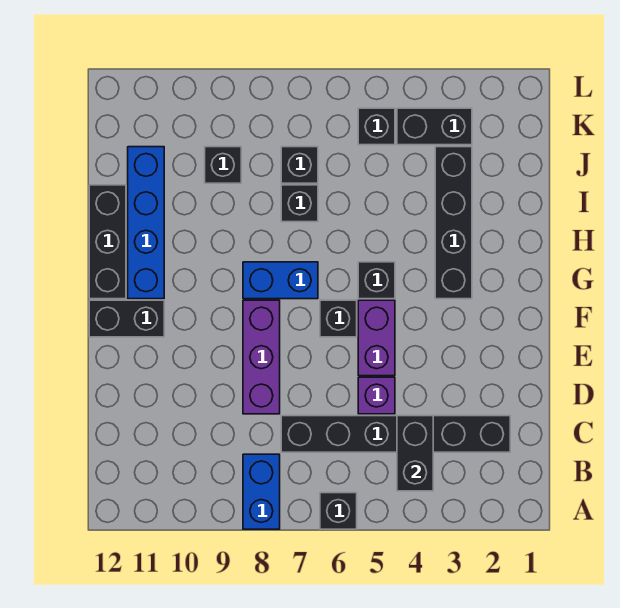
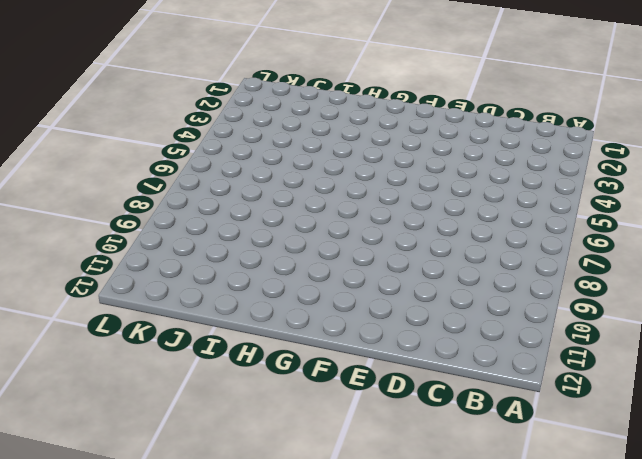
none -> black 1x1 brick [320,493,357,529]
none -> blue 1x2 brick [243,454,280,529]
none -> black 1x6 brick [281,416,510,452]

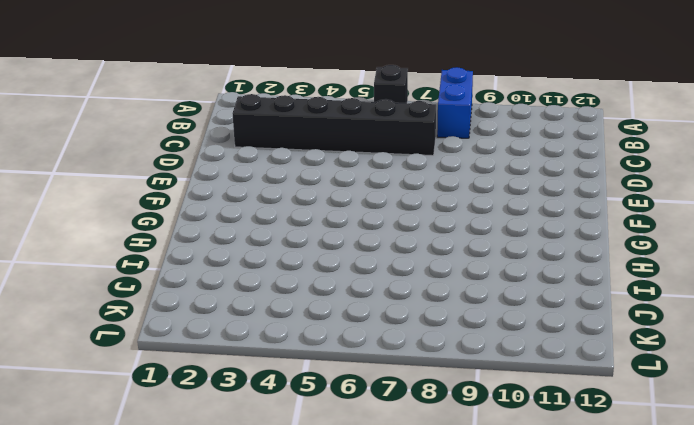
none -> purple 1x1 brick [358,377,395,414]
none -> purple 1x3 brick [243,300,280,414]
none -> purple 1x2 brick [358,300,395,376]

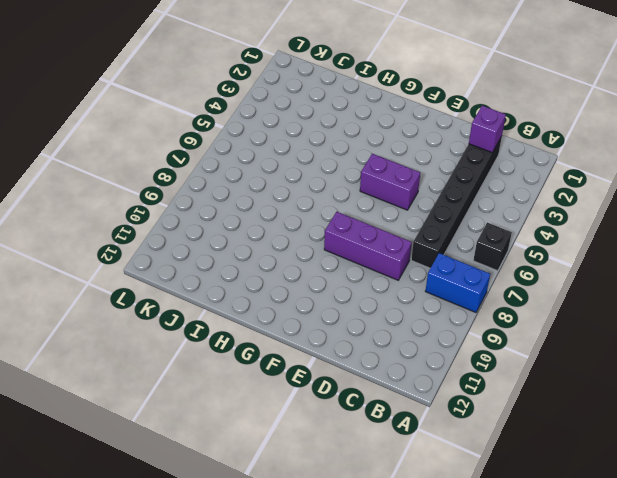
purple 1x1 brick [469,106,506,152] -> purple 1x1 brick moved to [358,377,395,414]
none -> black 1x1 brick [320,300,357,337]
none -> black 1x2 brick [89,300,164,337]
none -> black 1x4 brick [435,147,472,299]

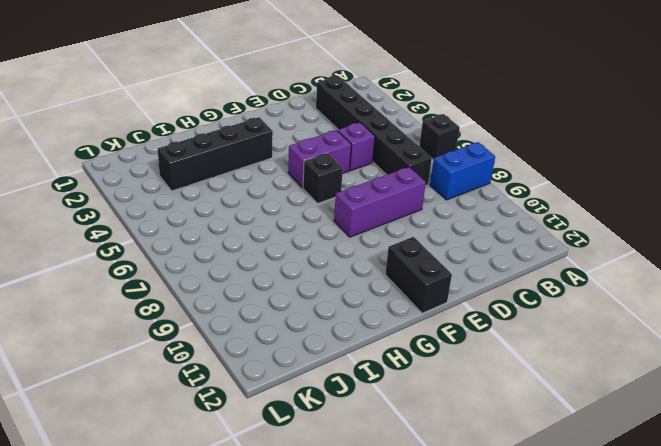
none -> black 1x1 brick [358,262,395,299]
none -> blue 1x2 brick [243,262,318,299]
none -> blue 1x4 brick [128,147,164,299]

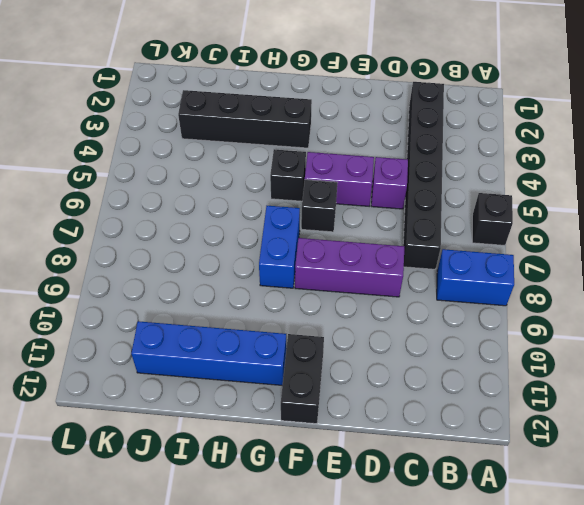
none -> black 1x3 brick [89,185,126,299]
none -> black 1x1 brick [281,185,318,222]
none -> black 1x1 brick [281,147,318,183]

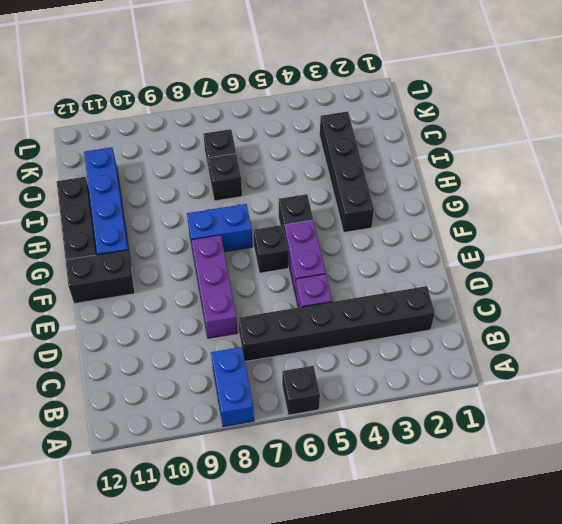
none -> black 1x1 brick [205,147,241,183]
none -> black 1x2 brick [397,108,472,145]
none -> black 1x1 brick [358,108,395,145]

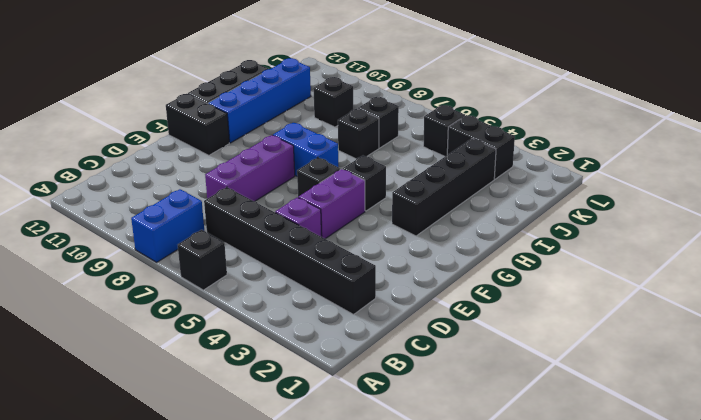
none -> black 1x2 brick [397,416,433,491]

